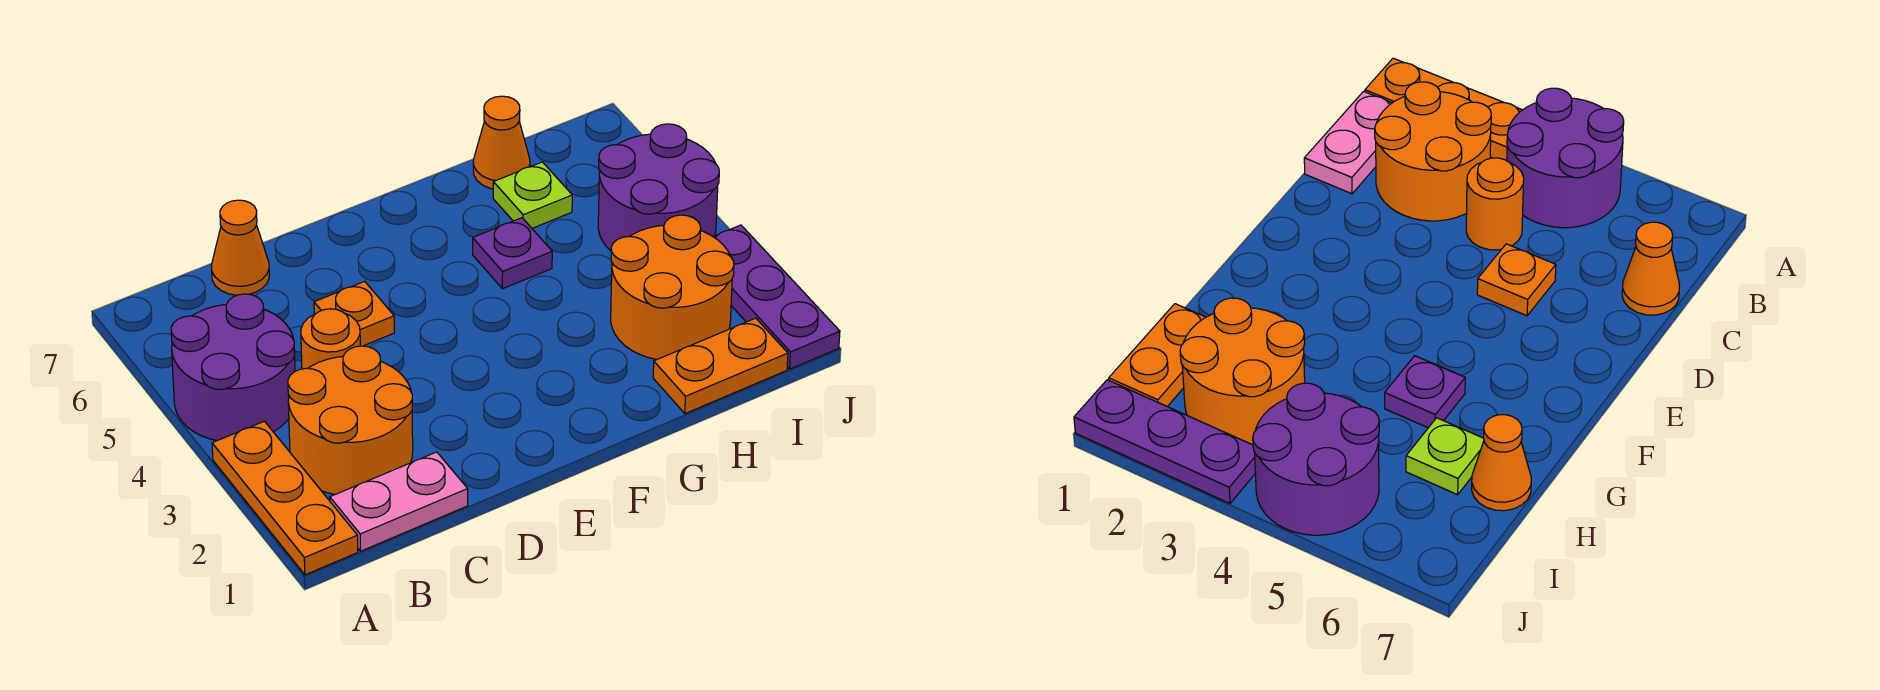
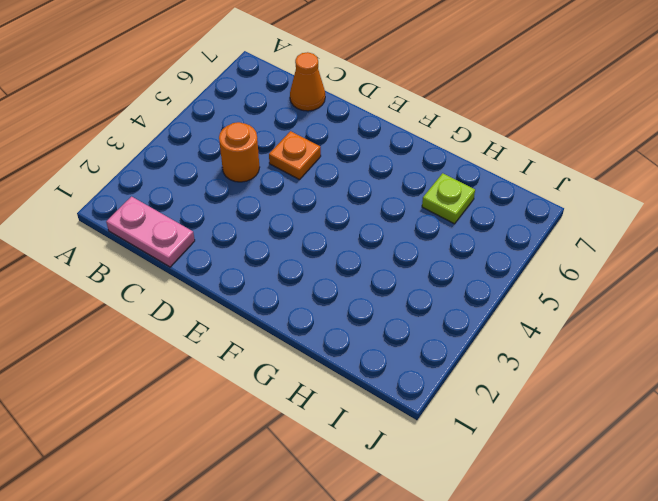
none -> orange 1x3 plate [212,421,358,575]
none -> purple 2x2 round brick [171,294,295,441]
none -> orange 2x2 round brick [288,346,413,495]

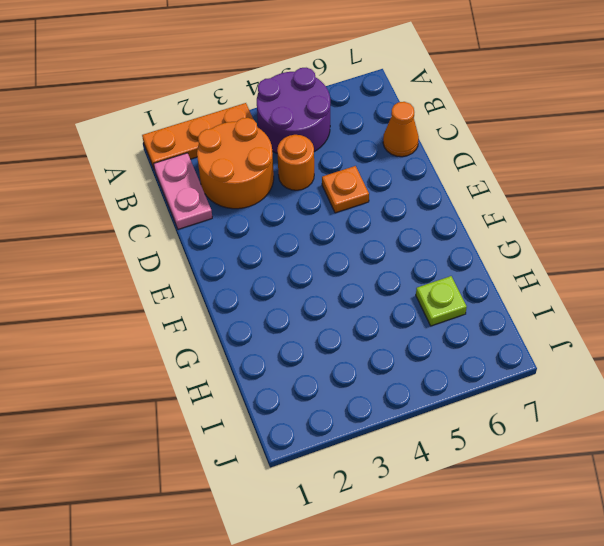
none -> purple 1x1 plate [473,218,552,289]
none -> orange 1x2 plate [653,318,788,414]
none -> orange 2x2 round brick [611,215,734,360]

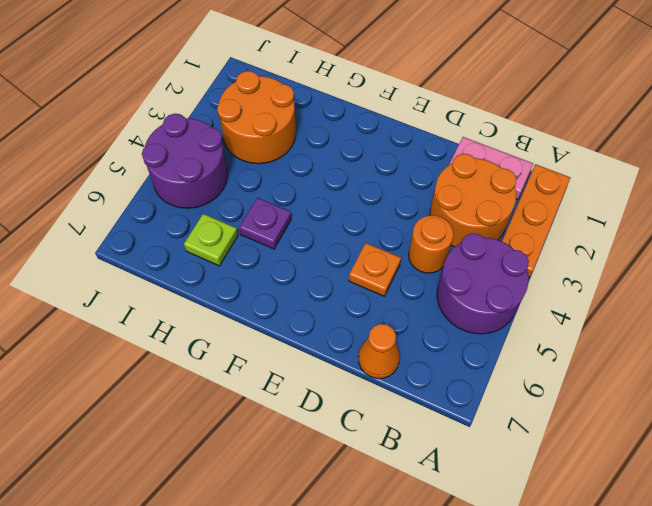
none -> orange 1x2 plate [653,318,788,414]
none -> orange 1x1 cone [473,96,530,189]
none -> purple 1x3 plate [713,225,840,369]

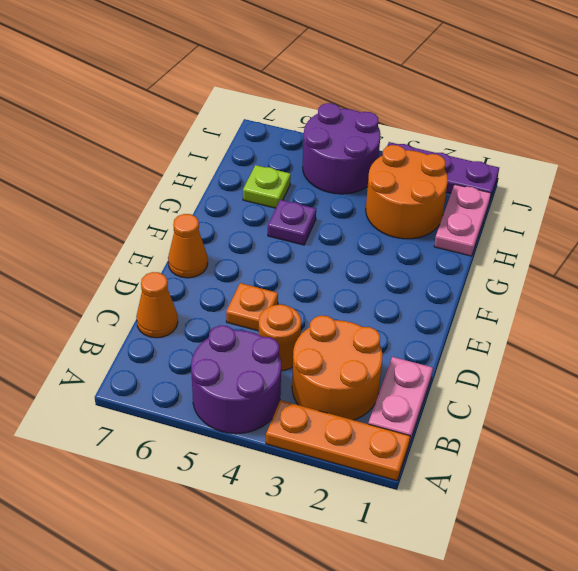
orange 1x1 cone [168,214,208,278] -> orange 1x1 cone moved to [473,96,530,189]
pink 1x2 plate [434,185,491,256] -> orange 1x2 plate [653,318,788,414]

